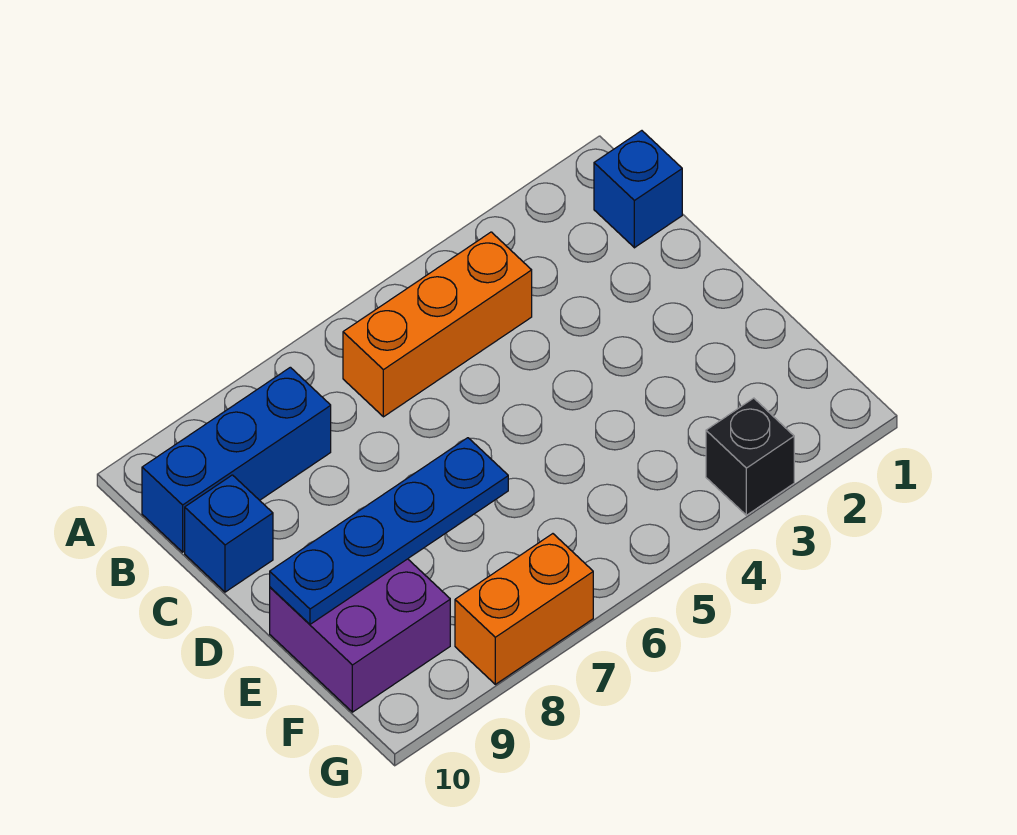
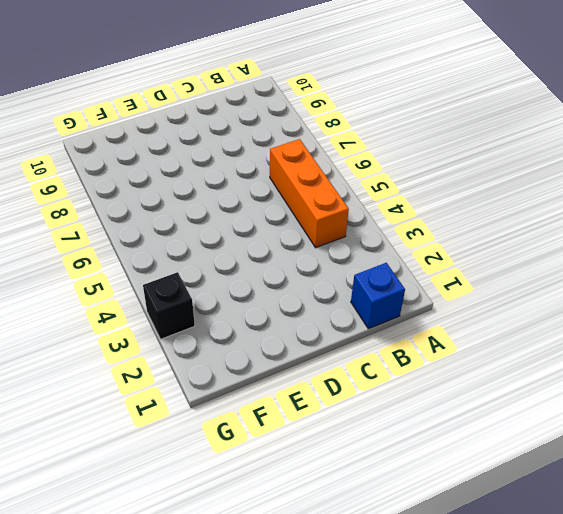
none -> blue 1x3 brick [142,367,331,552]
none -> blue 1x1 brick [185,475,273,592]

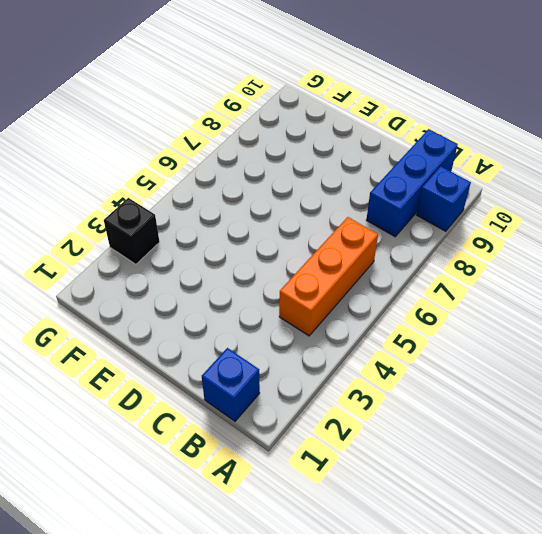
blue 1x1 brick [416,166,471,231] -> blue 1x1 brick moved to [185,475,273,592]
none -> purple 2x2 brick [270,559,450,712]
none -> orange 1x2 brick [455,534,593,684]

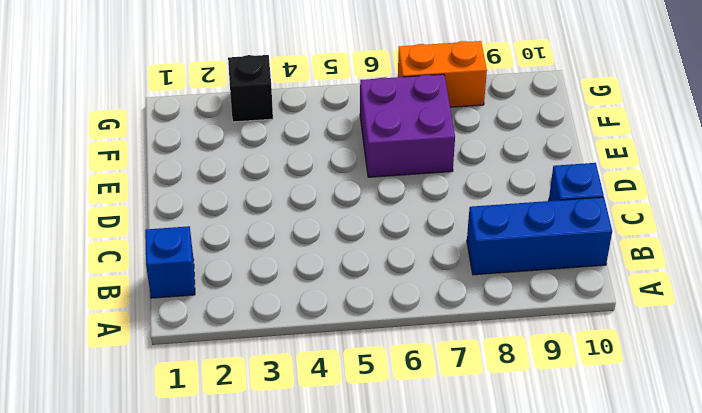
purple 2x2 brick [360,74,455,177] -> purple 2x2 brick moved to [270,559,450,712]
none -> orange 1x3 brick [343,232,532,417]
none -> blue 1x4 plate [270,438,508,624]

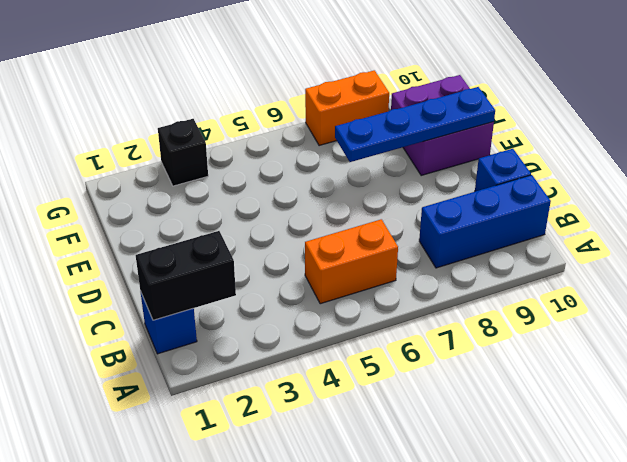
black 1x2 brick [136,231,236,320] -> none
orange 1x2 brick [305,219,398,304] -> orange 1x3 brick [343,232,532,417]

